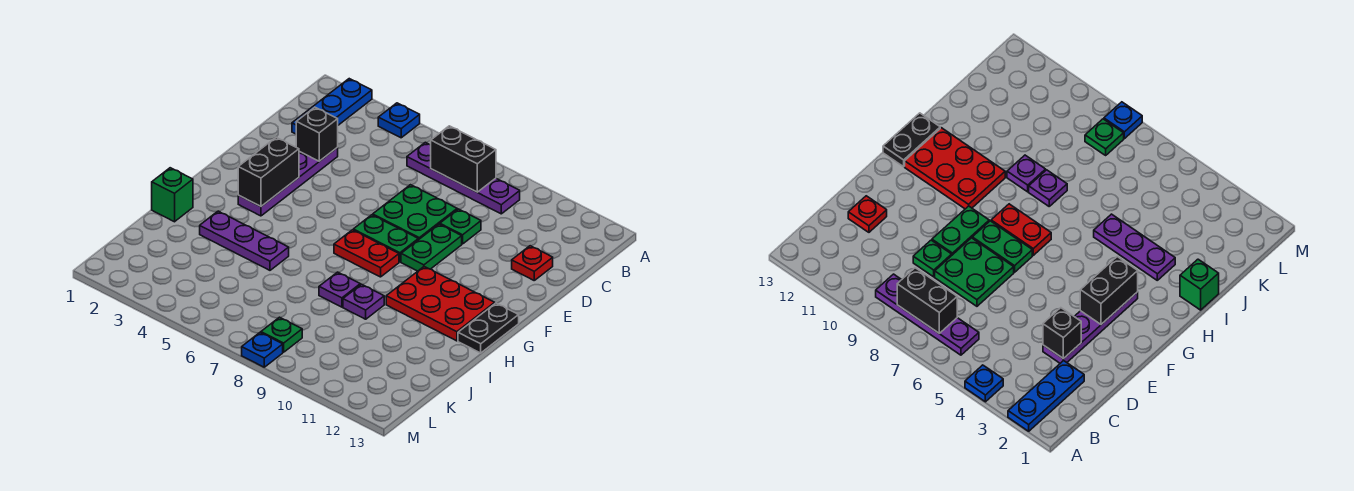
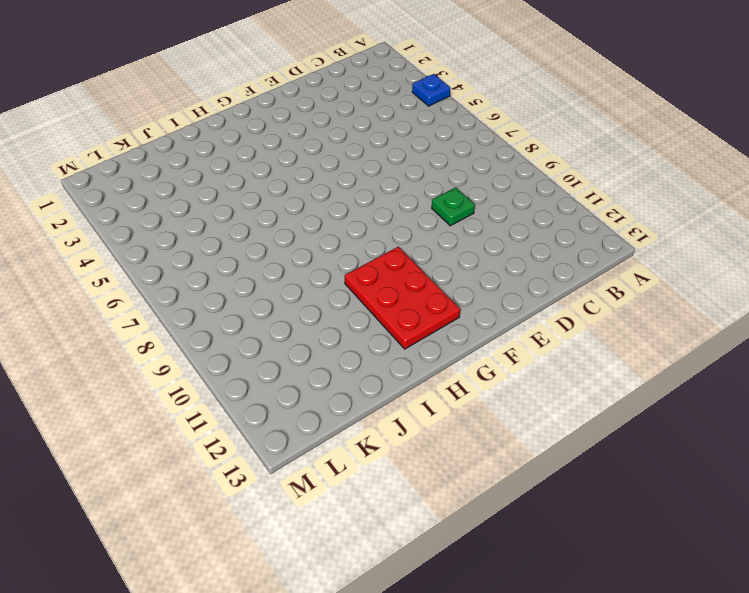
none -> blue 1x3 plate [292,79,372,134]
none -> purple 1x4 plate [407,142,520,214]
none -> purple 1x4 plate [238,147,338,216]

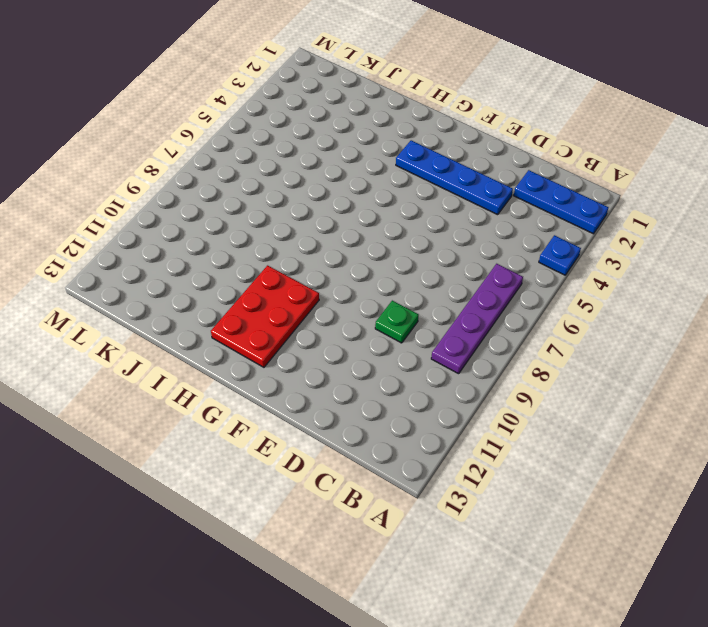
blue 1x4 plate [396,140,513,215] -> purple 1x4 plate [238,147,338,216]
none -> green 2x2 plate [373,185,457,240]
none -> red 1x1 plate [512,246,553,280]
none -> green 1x2 plate [401,224,462,271]

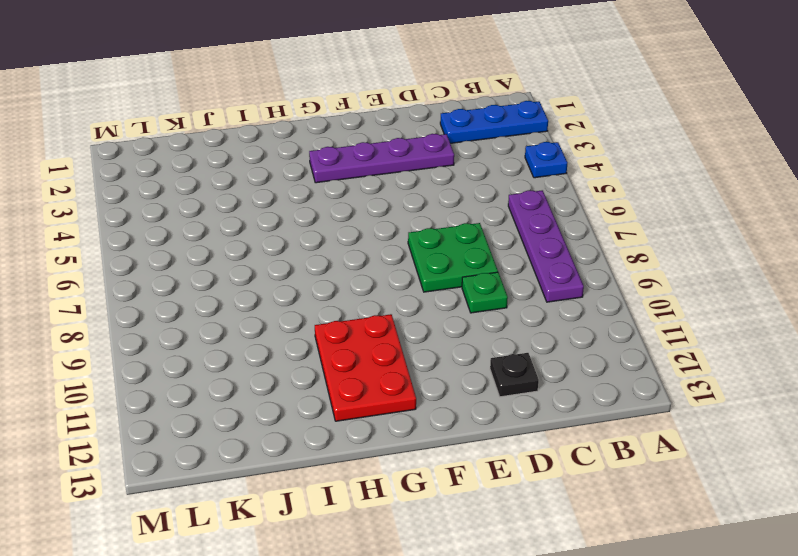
black 1x1 plate [490,353,539,397] -> red 1x1 plate [512,246,553,280]
none -> green 1x2 plate [401,224,462,271]
none -> green 1x2 plate [353,215,418,262]
none -> red 1x2 plate [334,230,399,277]

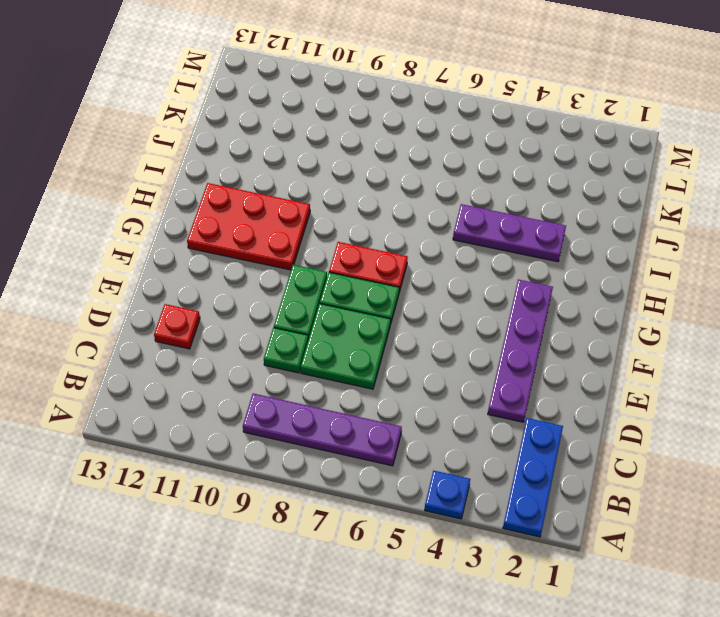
none -> black 1x2 plate [458,303,519,353]
none -> green 1x1 brick [152,168,193,222]
none -> purple 1x1 plate [319,272,360,307]

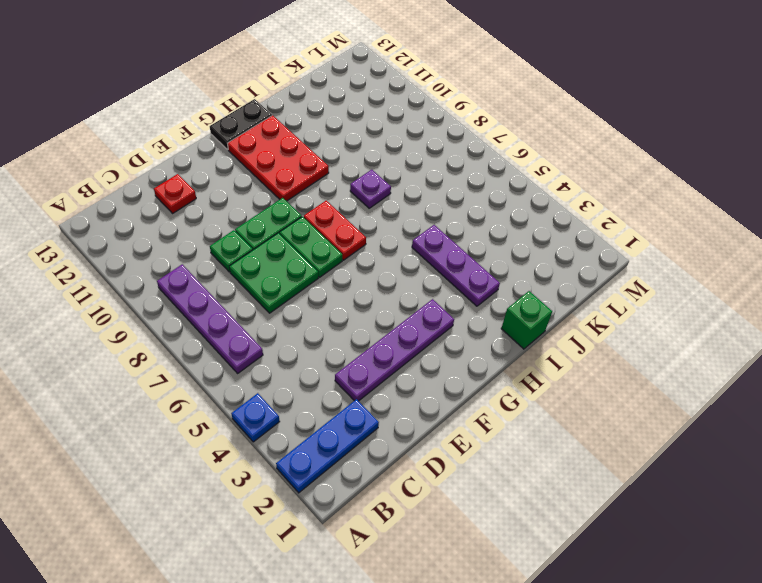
none -> purple 1x1 plate [343,284,384,319]
none -> green 1x1 plate [261,317,302,352]
none -> blue 1x1 plate [242,333,283,367]

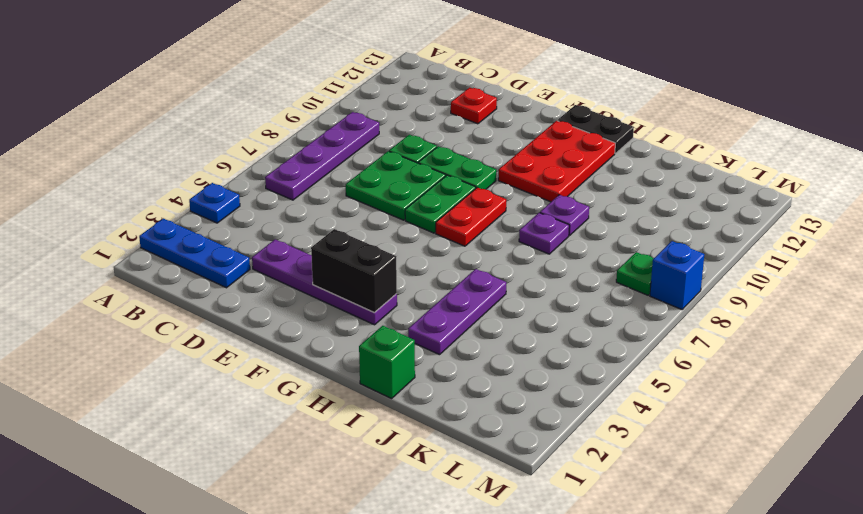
blue 1x1 brick [650,241,704,310] -> blue 1x1 plate [242,333,283,367]
none -> black 1x2 brick [431,126,496,192]
none -> black 1x1 brick [296,107,338,161]

